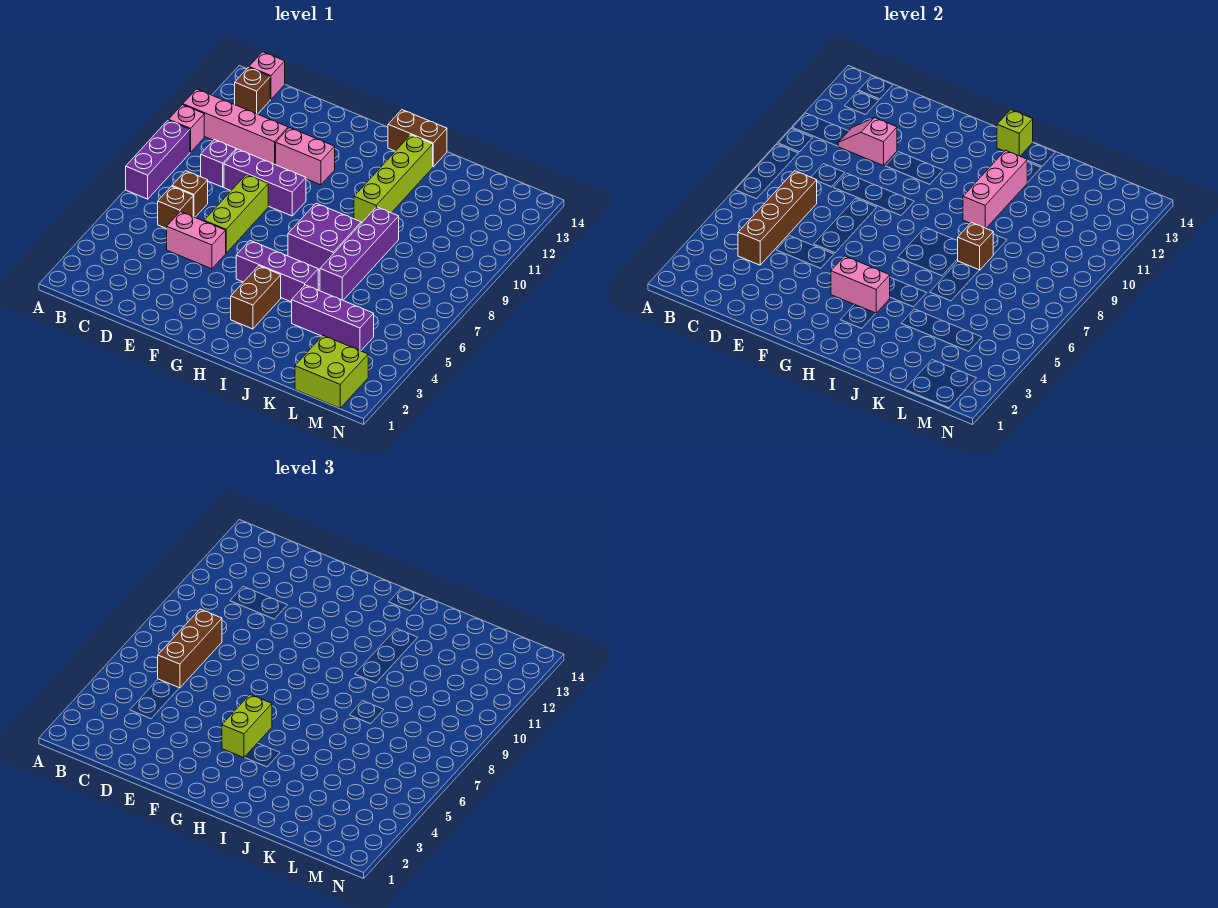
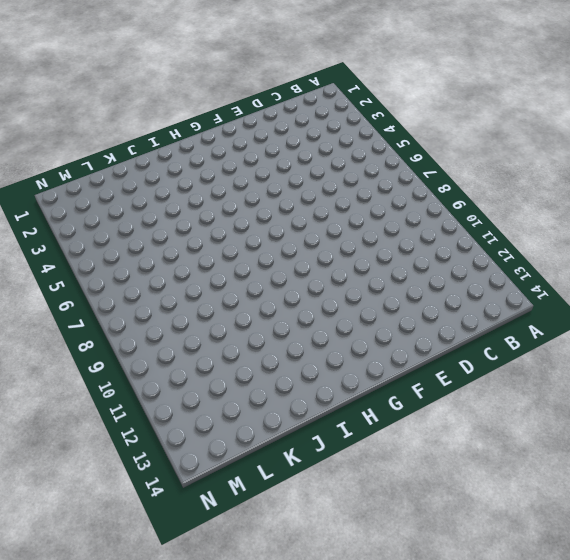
none -> purple 1x3 brick [126,120,190,199]
none -> pink 1x1 brick [169,105,204,152]
none -> pink 1x4 brick [183,89,288,165]

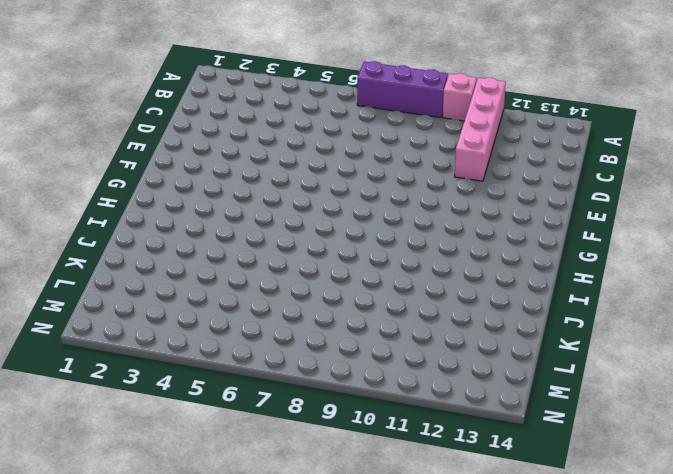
none -> brown 1x1 brick [235,67,270,114]
none -> pink 1x1 brick [249,52,285,99]
none -> brown 1x1 brick [158,186,193,229]

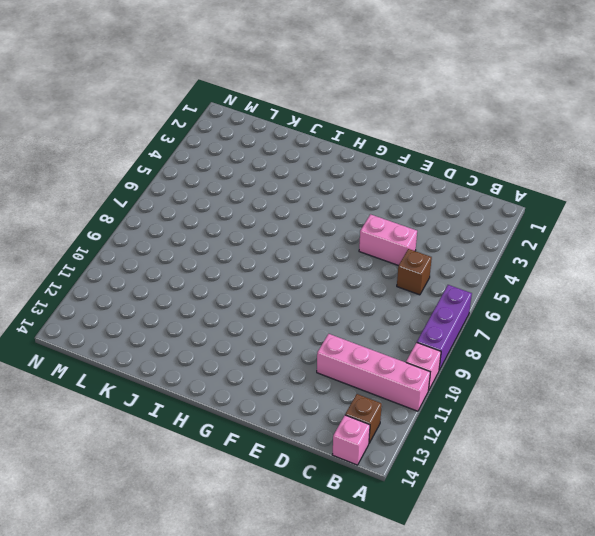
none -> brown 1x1 brick [172,171,208,217]
none -> purple 1x1 brick [201,139,236,187]
none -> purple 1x3 brick [224,149,306,216]

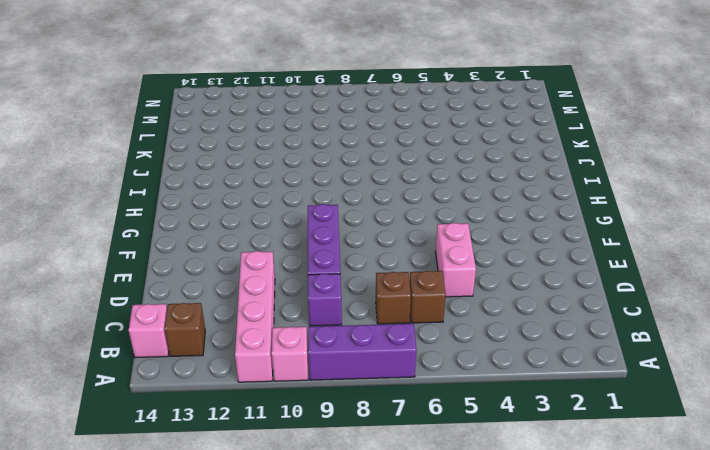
none -> lime 1x3 brick [204,174,268,253]
none -> pink 1x2 brick [276,128,335,185]
none -> purple 1x3 brick [236,241,318,302]

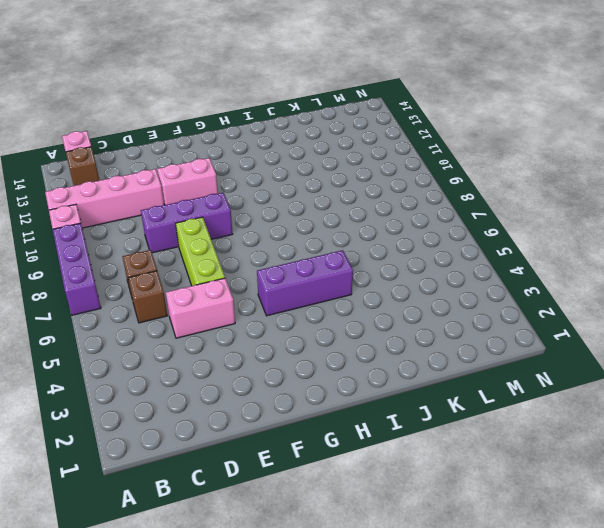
none -> purple 1x1 brick [201,139,236,187]
none -> brown 1x2 brick [231,266,281,329]
none -> purple 2x2 brick [288,203,361,271]

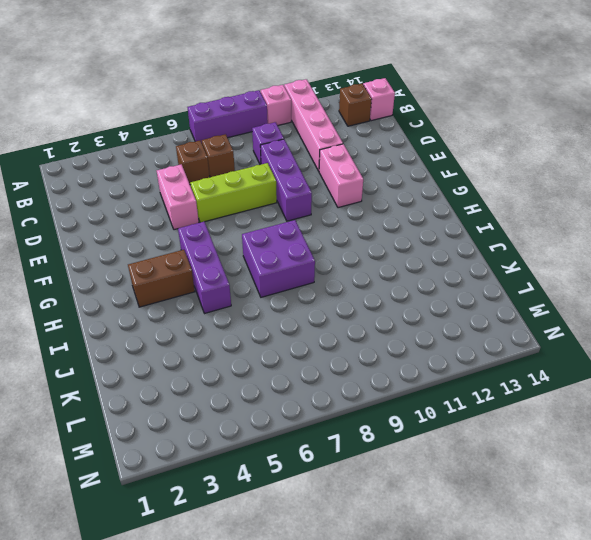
none -> brown 1x2 brick [388,110,447,167]
none -> lime 1x4 brick [354,135,433,223]
none -> purple 1x3 brick [292,285,374,351]

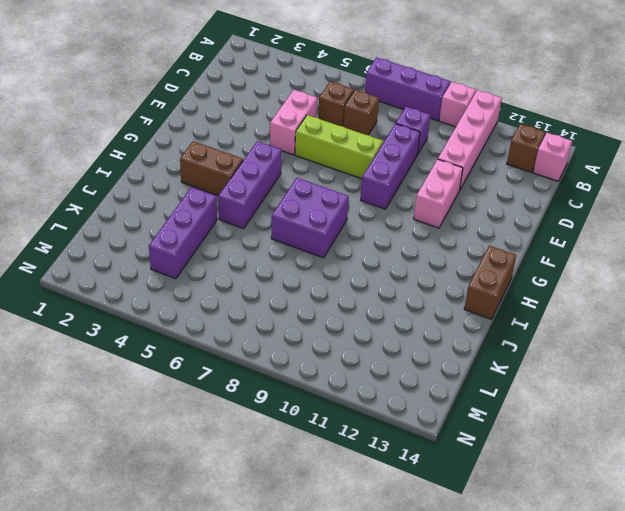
none -> lime 1x4 brick [354,135,433,223]
none -> purple 1x4 brick [320,207,399,300]
none -> lime 2x2 brick [295,336,368,408]

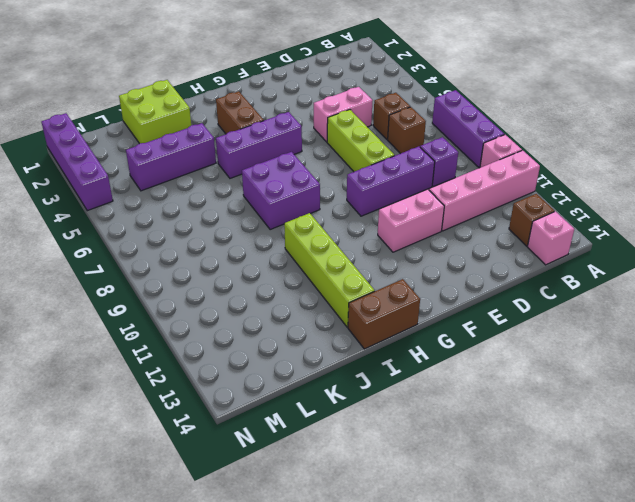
lime 2x2 brick [119,80,191,144] -> lime 2x2 brick moved to [295,336,368,408]
purple 1x4 brick [41,113,113,211] -> purple 1x4 brick moved to [320,207,399,300]
none -> brown 1x4 brick [738,171,817,265]
none -> pink 1x2 slope [838,118,897,166]
none -> pink 1x2 brick [831,256,890,313]

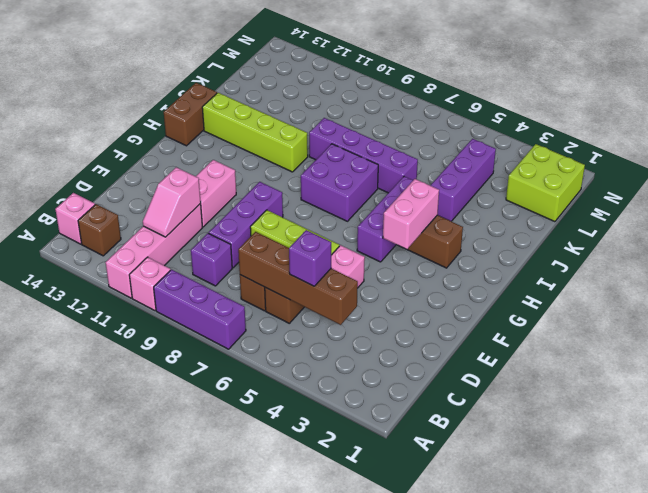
purple 1x1 brick [289,230,331,286] -> none
none -> lime 1x1 brick [997,110,1033,156]
none -> pink 1x3 brick [963,150,1028,228]
none -> brown 1x1 brick [958,223,993,270]

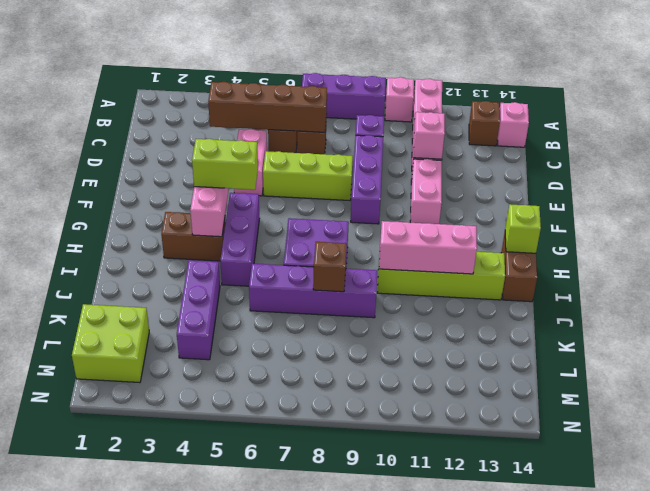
none -> brown 1x3 brick [158,609,222,688]

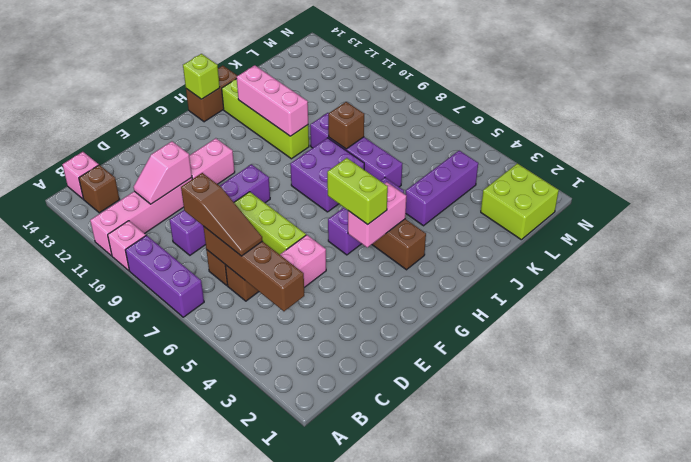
brown 1x3 slope [181,173,262,256] -> brown 1x3 brick [158,609,222,688]

